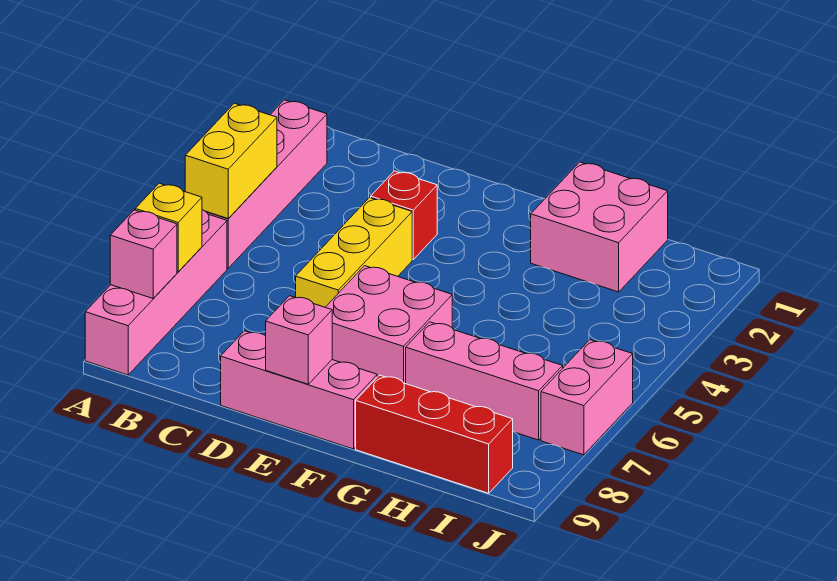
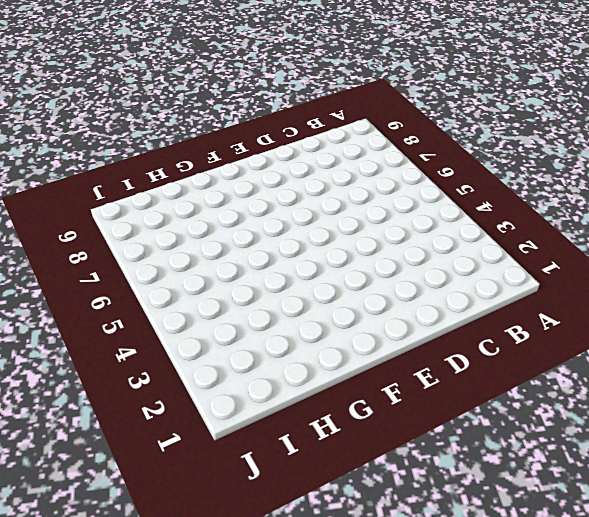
none -> pink 1x4 brick [205,100,327,268]
none -> pink 1x4 brick [85,210,227,375]
none -> red 1x1 brick [371,171,437,259]

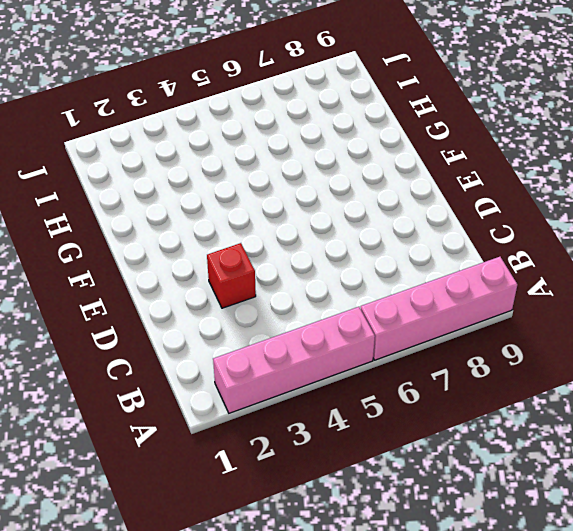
none -> yellow 1x3 brick [296,198,412,307]
none -> pink 1x3 brick [221,331,377,449]
none -> pink 2x2 brick [325,266,452,384]

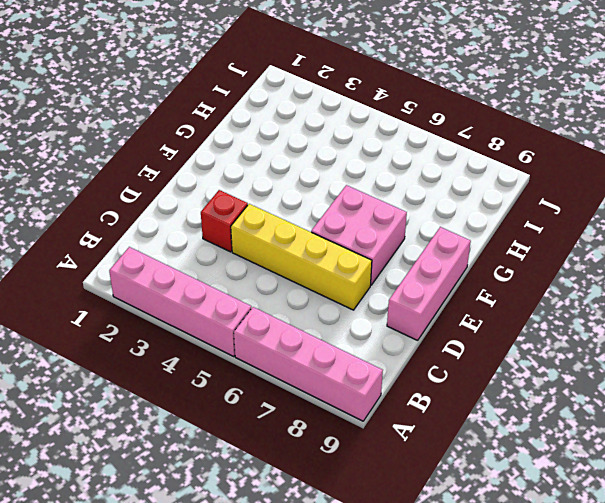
yellow 1x4 brick [231,204,372,310] -> yellow 1x3 brick [296,198,412,307]
none -> pink 2x2 brick [531,162,668,292]
none -> pink 1x3 brick [406,322,563,440]
none -> red 1x3 brick [356,375,513,493]

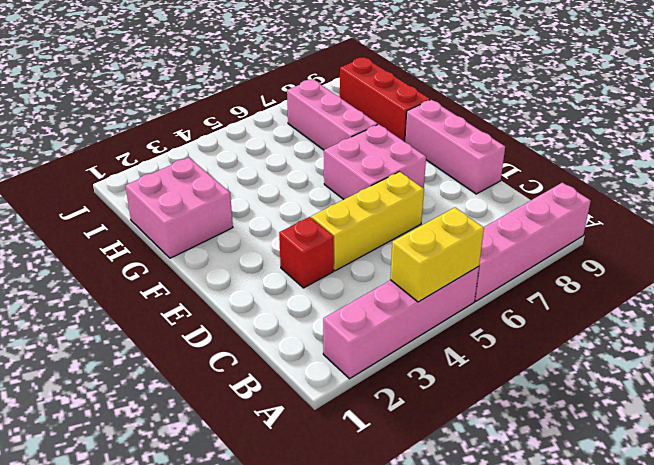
none -> pink 1x2 brick [541,340,633,455]
none -> yellow 1x1 brick [135,183,202,272]
none -> pink 1x1 brick [110,210,177,298]

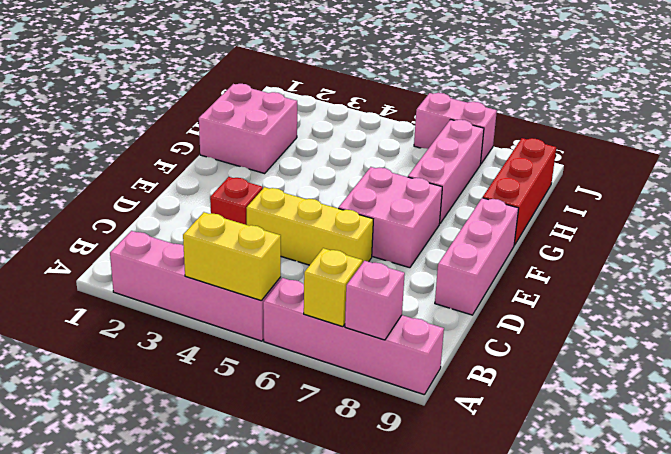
none -> pink 1x1 brick [266,296,332,384]

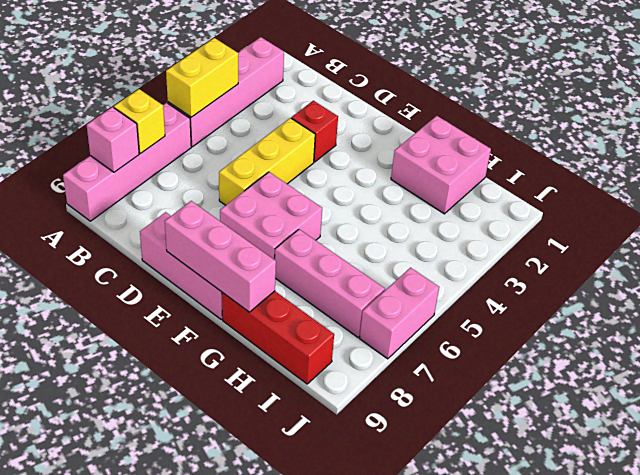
pink 1x3 brick [165,201,276,312] -> pink 1x1 brick [266,296,332,384]

